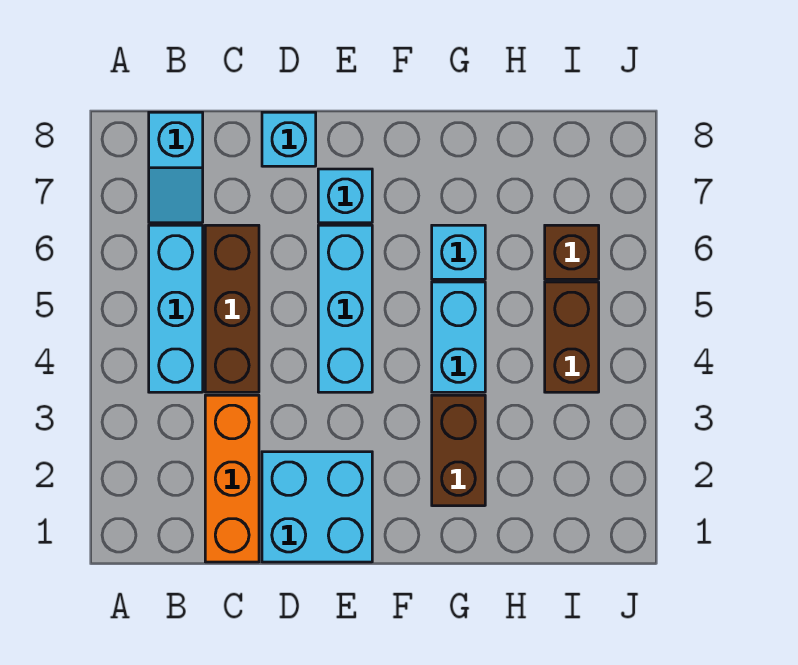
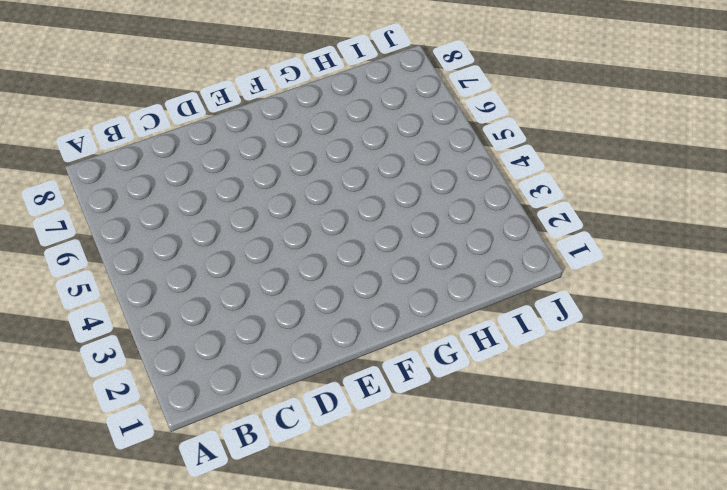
none -> cyan 1x3 brick [149,225,203,392]
none -> cyan 1x2 slope [149,112,203,223]
none -> orange 1x3 brick [205,395,259,562]

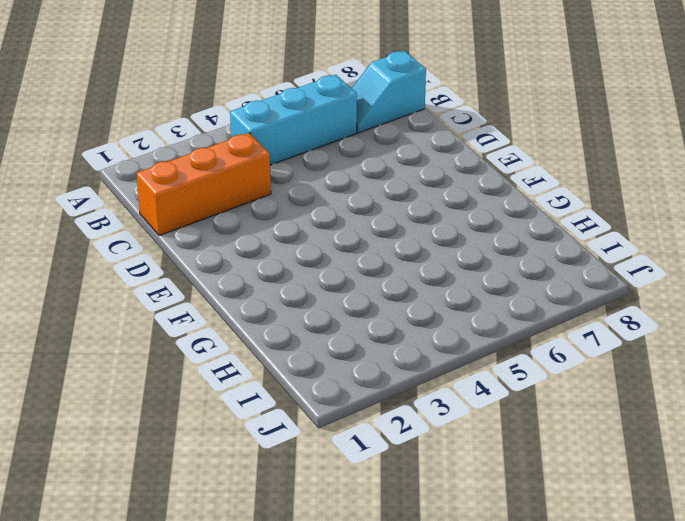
none -> brown 1x3 brick [205,225,259,392]
none -> cyan 2x2 brick [262,452,372,562]
none -> cyan 1x1 brick [262,112,316,166]

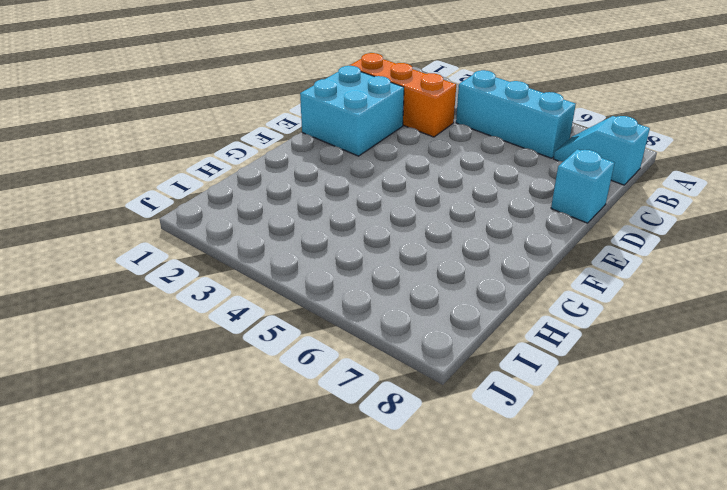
none -> brown 1x3 brick [205,225,259,392]
none -> cyan 1x3 brick [318,225,372,392]
none -> cyan 1x1 brick [318,169,372,223]

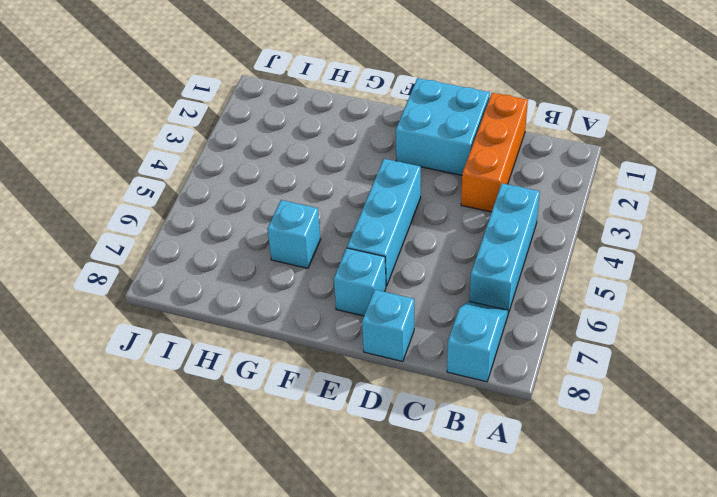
none -> brown 1x3 brick [205,225,259,392]
none -> brown 1x2 brick [432,395,485,506]
none -> cyan 1x2 brick [432,282,485,392]

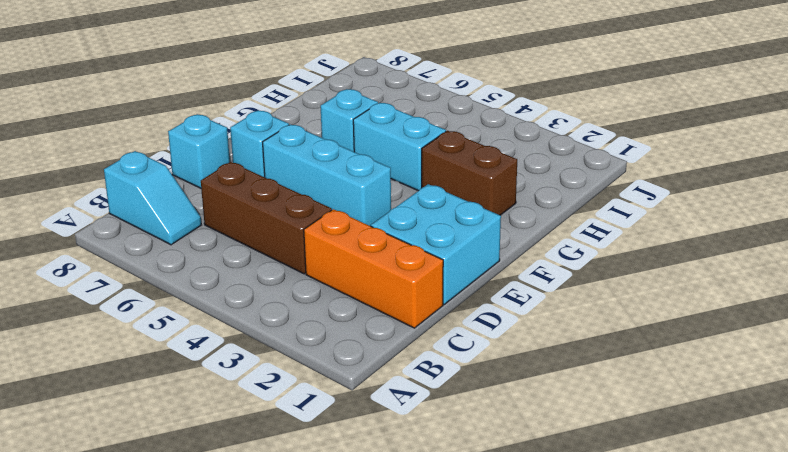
none -> cyan 1x3 brick [149,225,203,392]
none -> brown 1x2 brick [545,282,599,392]
none -> brown 1x1 brick [545,225,599,279]

